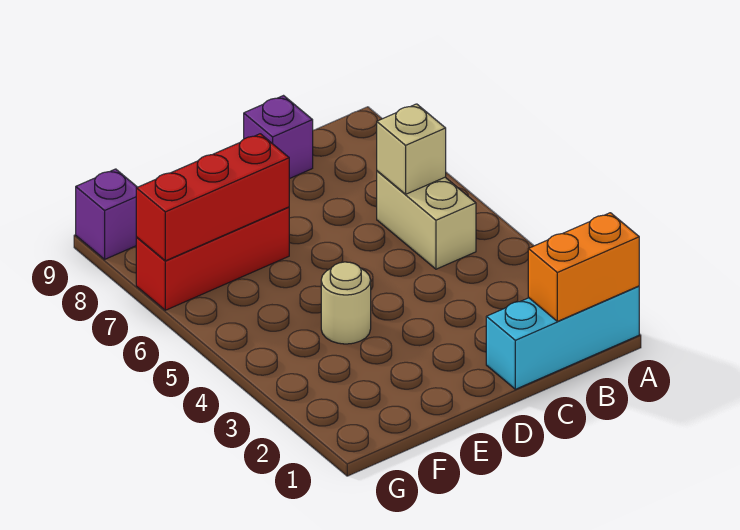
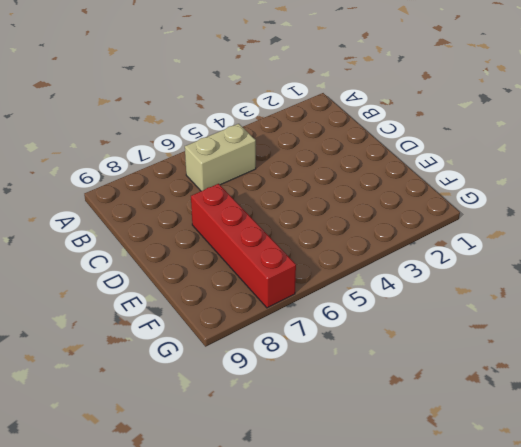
red 1x4 brick [191,184,296,308] -> red 1x3 brick [136,207,289,310]
none -> cyan 1x3 brick [486,286,639,389]
none -> purple 1x1 brick [244,96,313,179]

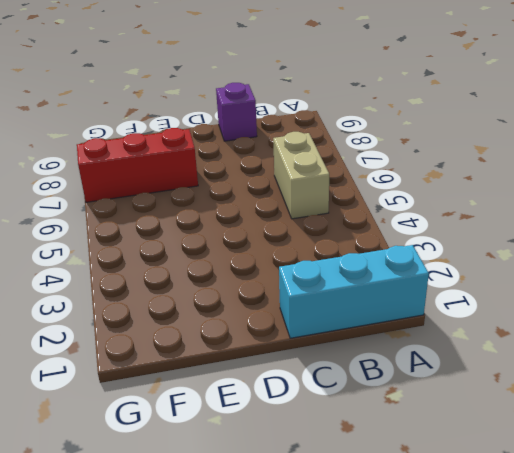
none -> tan 1x1 round brick [321,262,371,344]
none -> purple 1x1 brick [76,169,137,259]

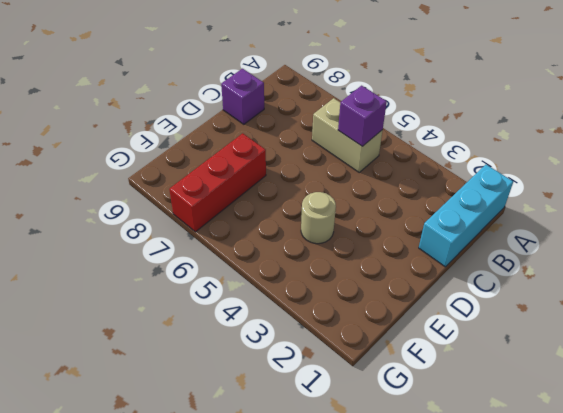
purple 1x1 brick [338,86,387,146] -> purple 1x1 brick moved to [76,169,137,259]
none -> orange 1x2 brick [528,213,639,321]
none -> tan 1x1 brick [377,104,446,194]

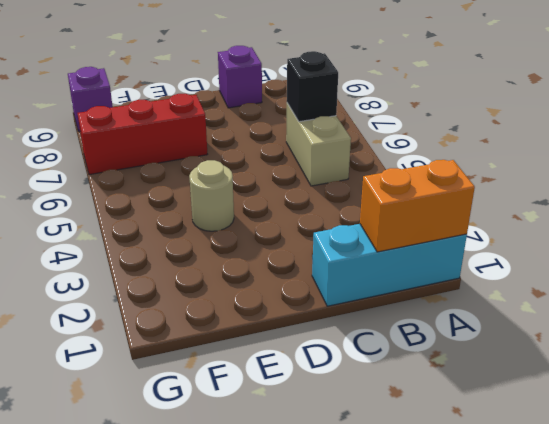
black 1x1 brick [287,51,338,122] -> tan 1x1 brick [377,104,446,194]
none -> red 1x3 brick [136,134,289,261]

